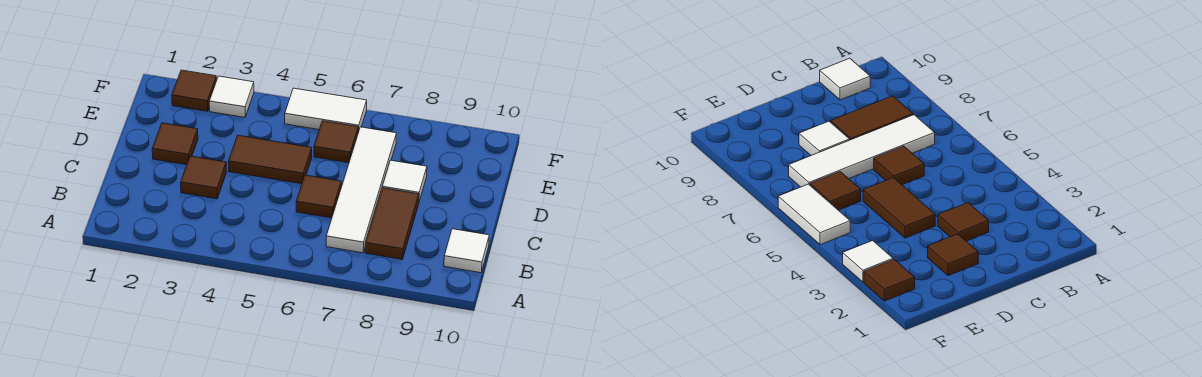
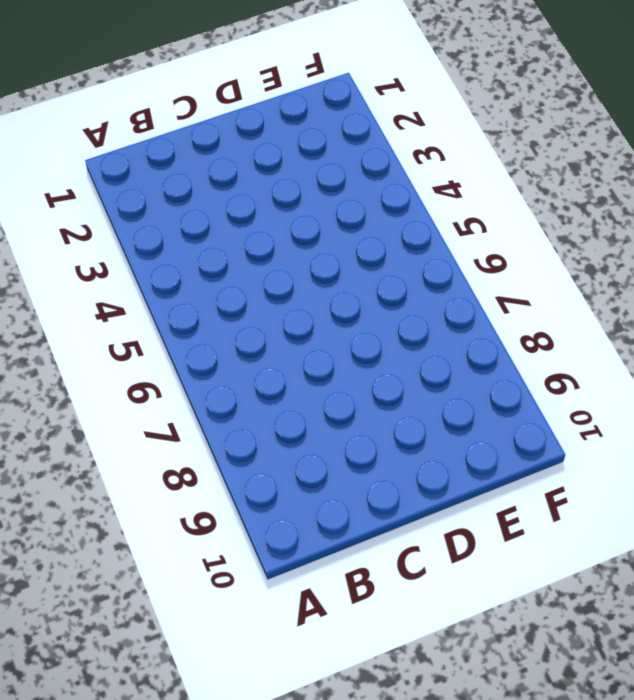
none -> white 1x4 tile [326,127,397,253]
none -> brown 1x2 tile [365,188,419,259]
none -> white 1x1 tile [444,229,489,273]

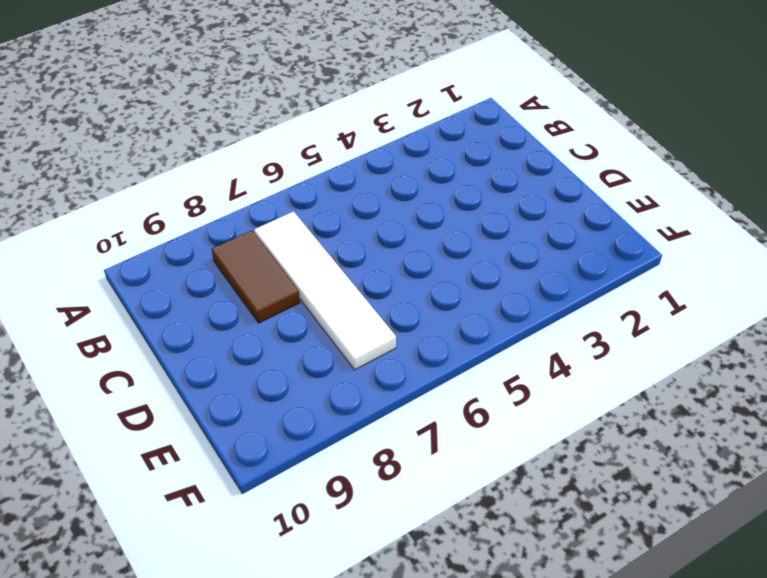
none -> white 1x1 tile [444,229,489,273]
none -> brown 1x1 tile [181,156,226,199]
none -> brown 1x1 tile [296,175,341,218]

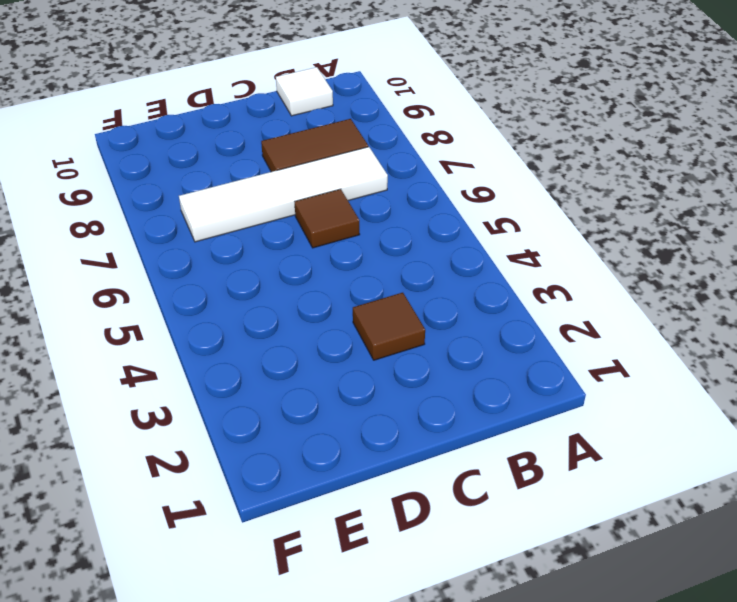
none -> brown 1x1 tile [152,123,198,165]
none -> brown 1x2 tile [228,135,312,184]
none -> white 1x1 tile [382,160,427,201]

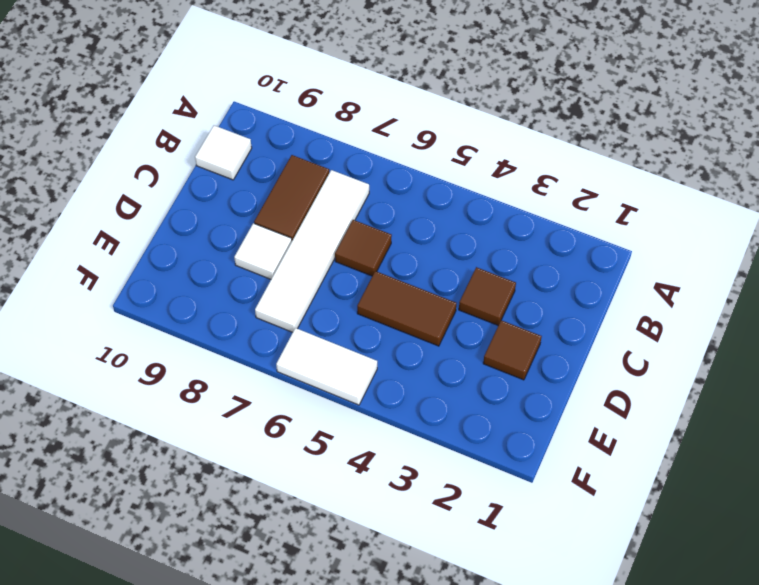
none -> brown 1x1 tile [314,121,358,163]
none -> brown 1x1 tile [172,70,217,111]
none -> white 1x1 tile [209,76,254,117]

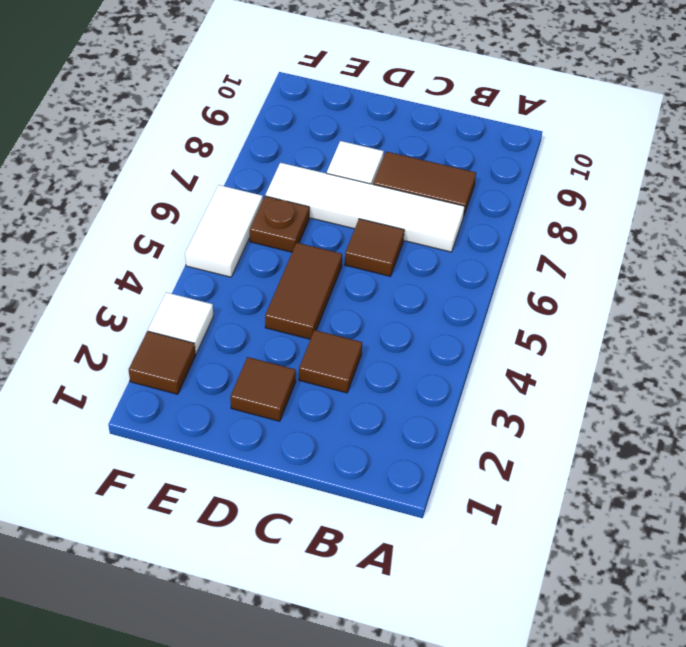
brown 1x1 plate [250,196,309,252] -> brown 1x1 tile [314,121,358,163]
none -> white 1x1 tile [444,229,489,273]

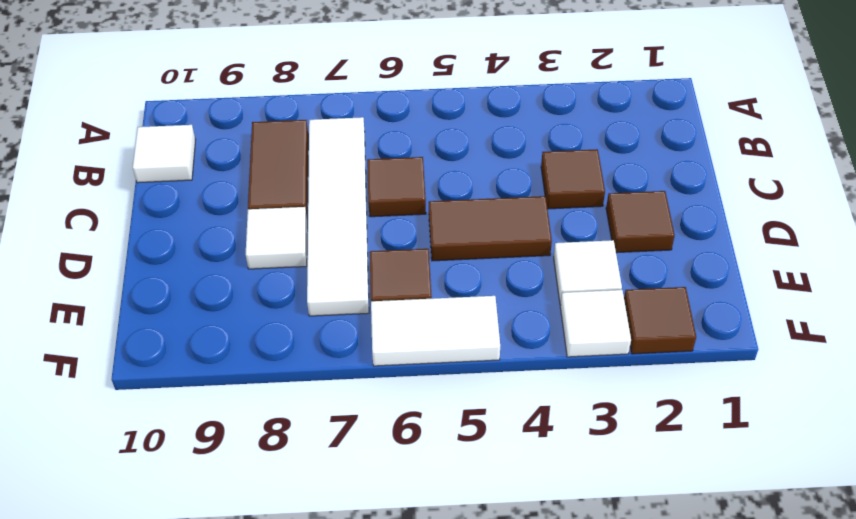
white 1x1 tile [554,240,622,305] -> none

